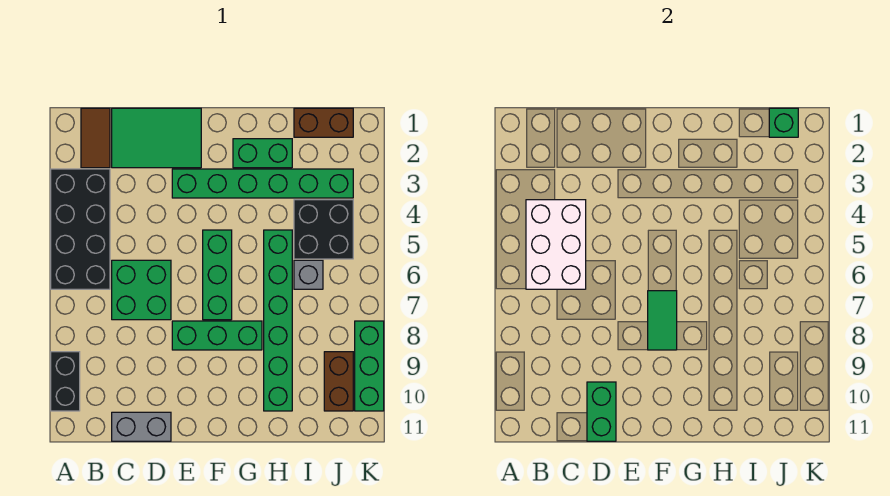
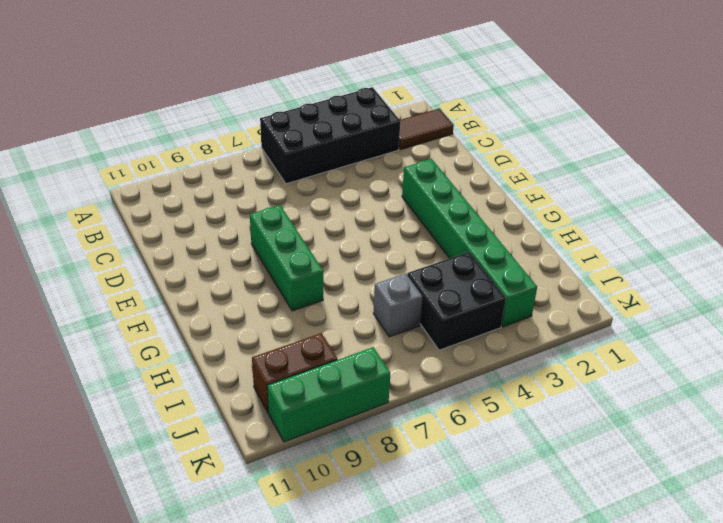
none -> black 1x2 brick [51,352,80,411]
none -> green 2x3 tile [112,108,201,168]
none -> green 2x2 brick [112,260,171,320]

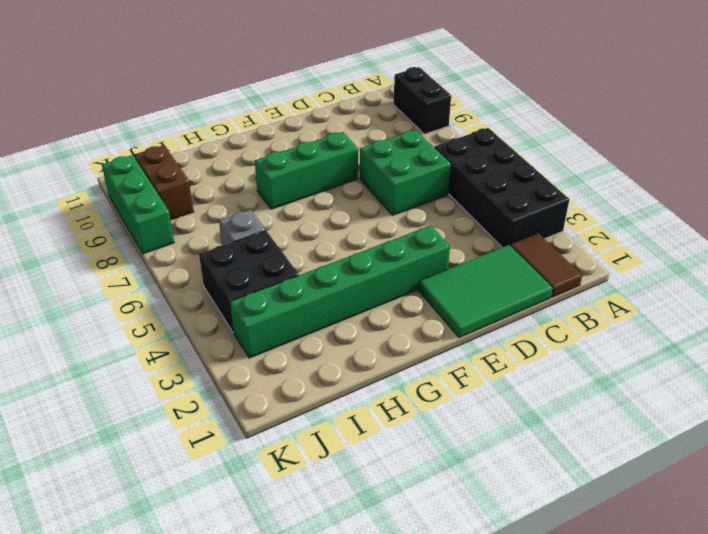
none -> grey 1x2 brick [112,412,171,441]
none -> green 1x3 brick [203,230,232,320]
none -> green 1x2 brick [233,139,292,168]

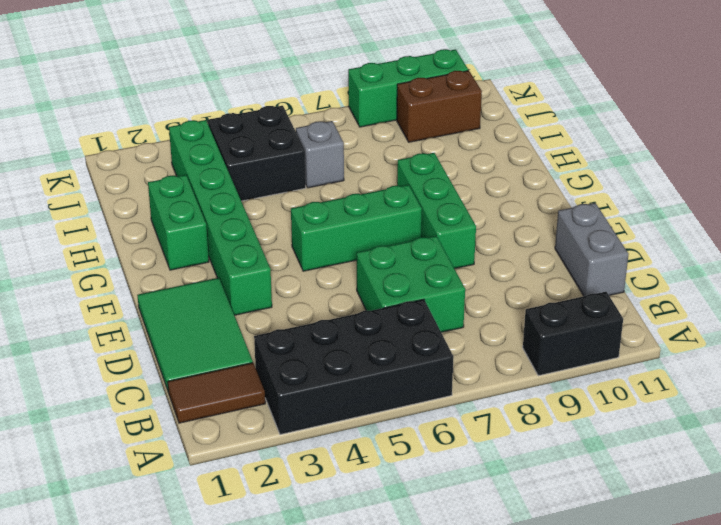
none -> green 1x6 brick [264,230,292,411]
none -> brown 1x2 brick [294,108,353,137]
none -> white 2x3 brick [526,200,586,289]

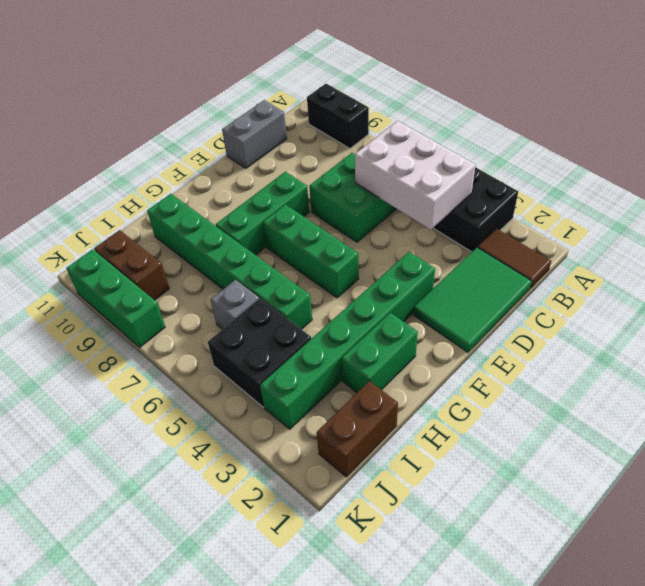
none -> green 1x2 brick [587,382,616,441]
none -> green 1x2 tile [648,291,677,350]
none -> green 1x1 brick [769,108,798,137]

